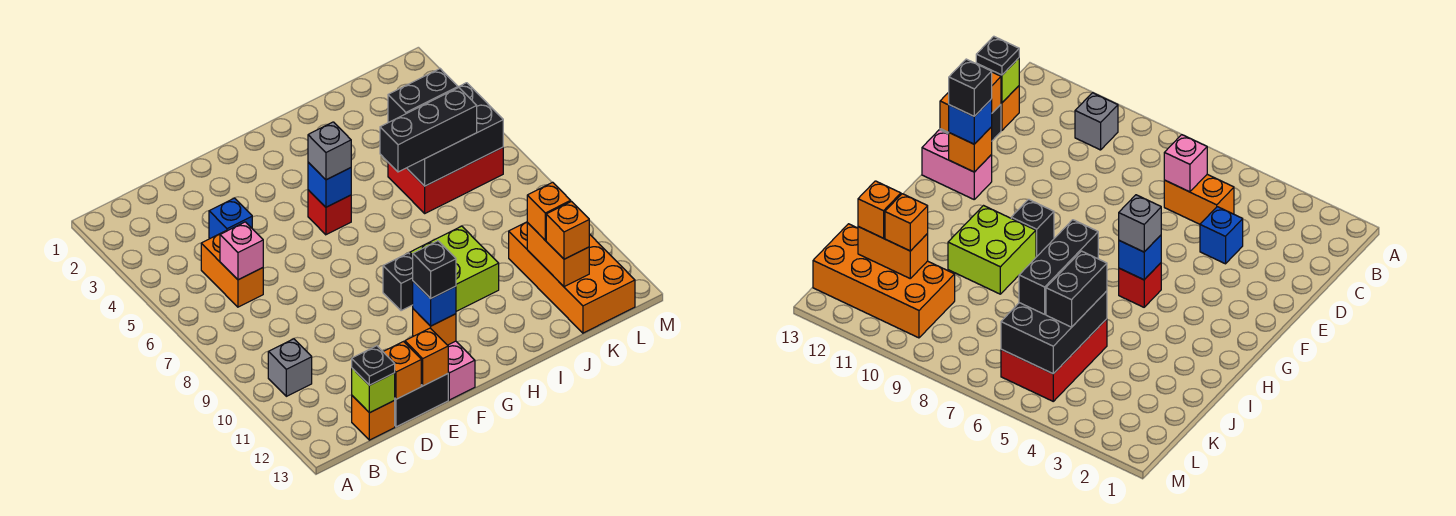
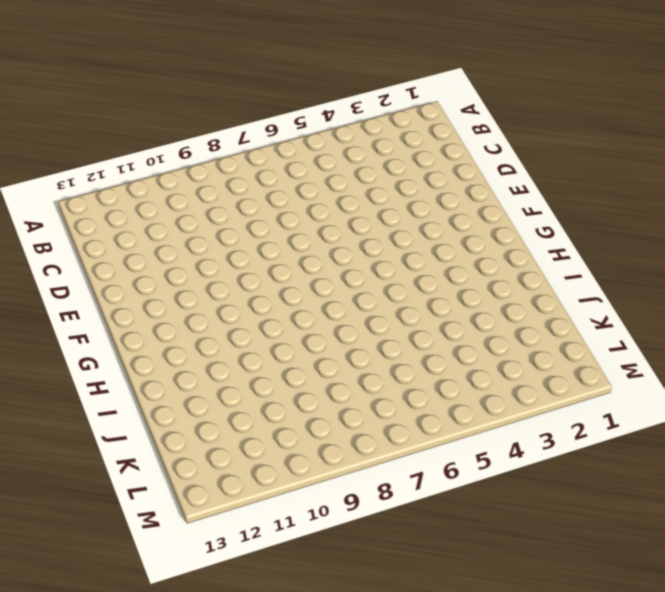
none -> grey 1x1 brick [268,339,312,396]
none -> orange 1x2 brick [201,231,263,307]
none -> orange 1x1 brick [352,396,395,440]

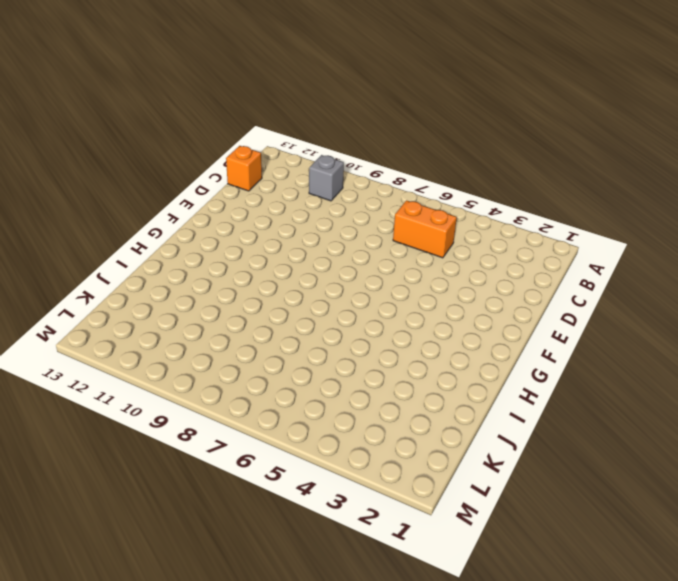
none -> blue 1x1 brick [209,198,252,238]
none -> black 1x2 brick [395,374,448,427]
none -> pink 1x2 brick [448,341,475,400]

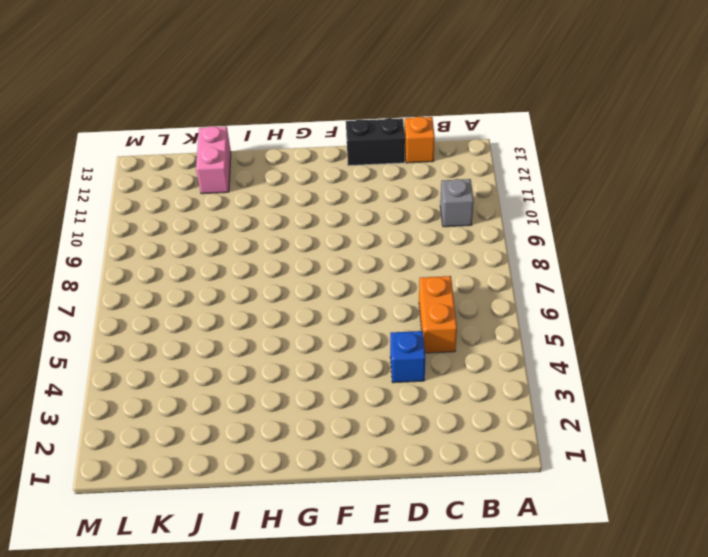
pink 1x2 brick [196,126,231,194] -> pink 1x2 brick moved to [448,341,475,400]
none -> red 1x1 brick [308,190,351,235]
none -> black 1x1 brick [383,253,413,311]
none -> lime 2x2 brick [410,226,499,311]

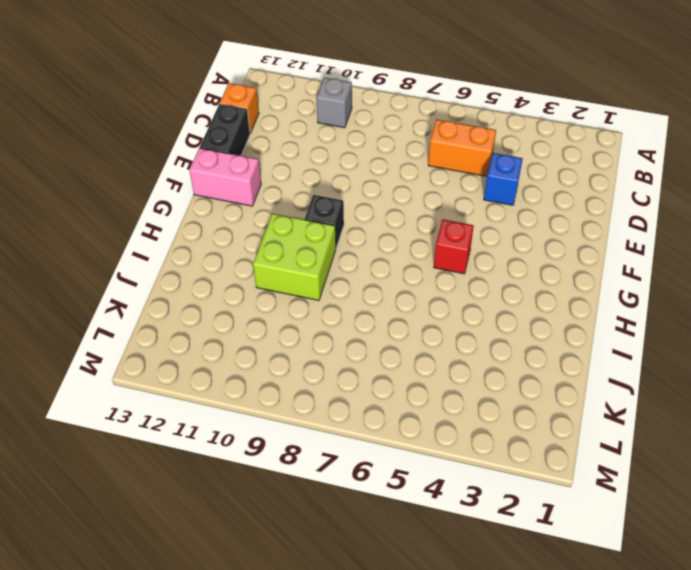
none -> red 2x3 brick [388,147,503,213]
none -> orange 2x4 brick [509,222,635,333]
none -> pink 1x1 brick [220,222,263,280]

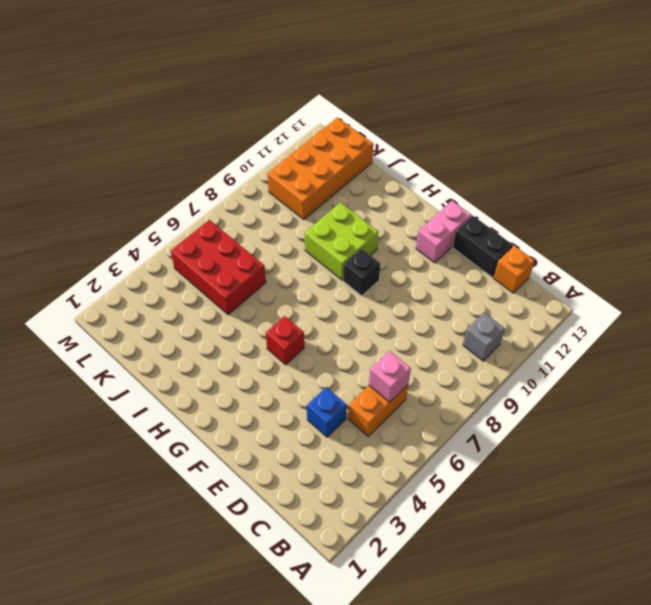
none -> lime 1x1 brick [352,368,395,413]
none -> orange 1x1 brick [383,342,421,399]
none -> orange 1x1 brick [405,328,448,386]

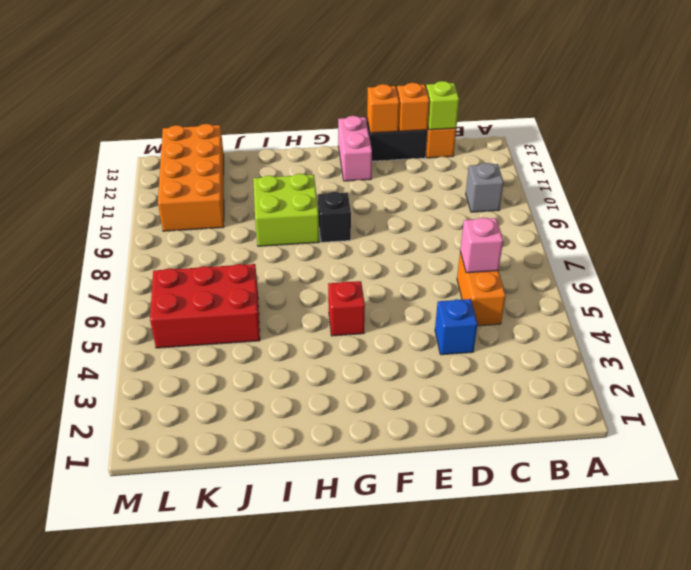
none -> orange 1x1 brick [413,309,456,345]
none -> blue 1x1 brick [308,162,351,207]
none -> black 2x3 brick [407,83,503,186]

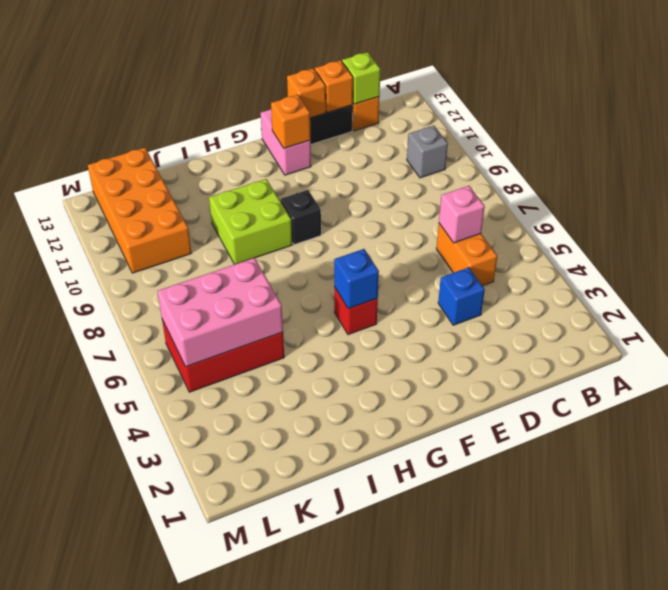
pink 2x3 brick [157,258,283,367] -> black 2x3 brick [407,83,503,186]
none -> orange 1x2 brick [527,223,589,287]
none -> black 1x1 plate [352,346,395,385]
none -> blue 1x1 brick [413,281,456,326]

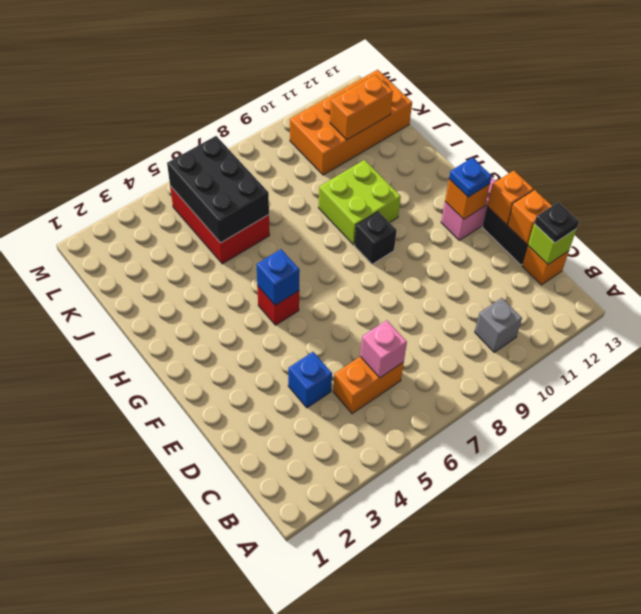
blue 1x1 plate [449,158,492,197] -> blue 1x1 brick [413,281,456,326]
none -> grey 1x1 brick [308,122,351,180]
none -> black 1x3 brick [380,88,477,172]
none -> black 1x2 brick [388,69,458,122]

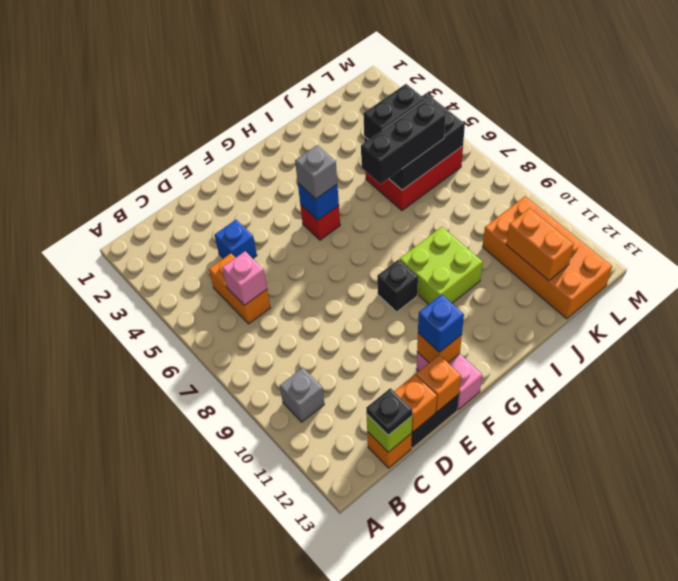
none -> orange 1x1 brick [527,182,571,240]
none -> orange 1x1 brick [546,201,589,259]
none -> black 1x1 brick [413,241,456,299]

